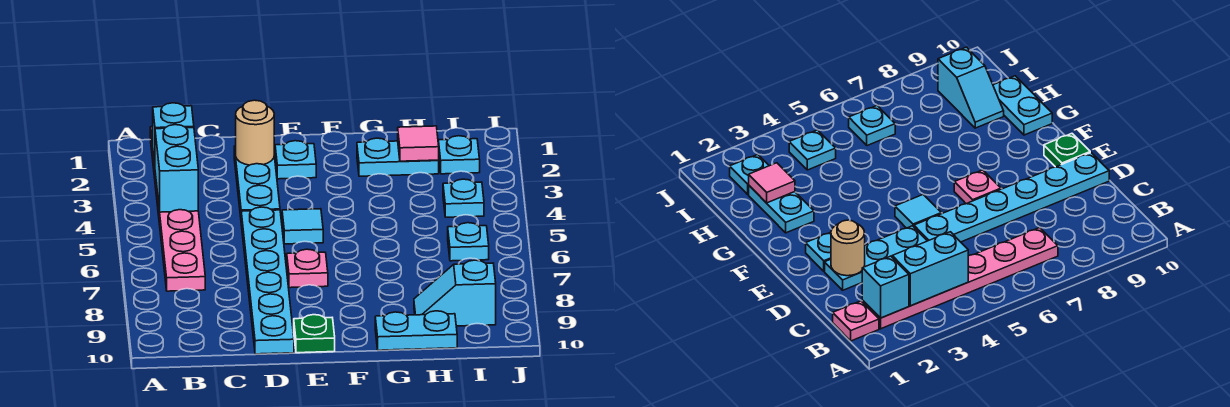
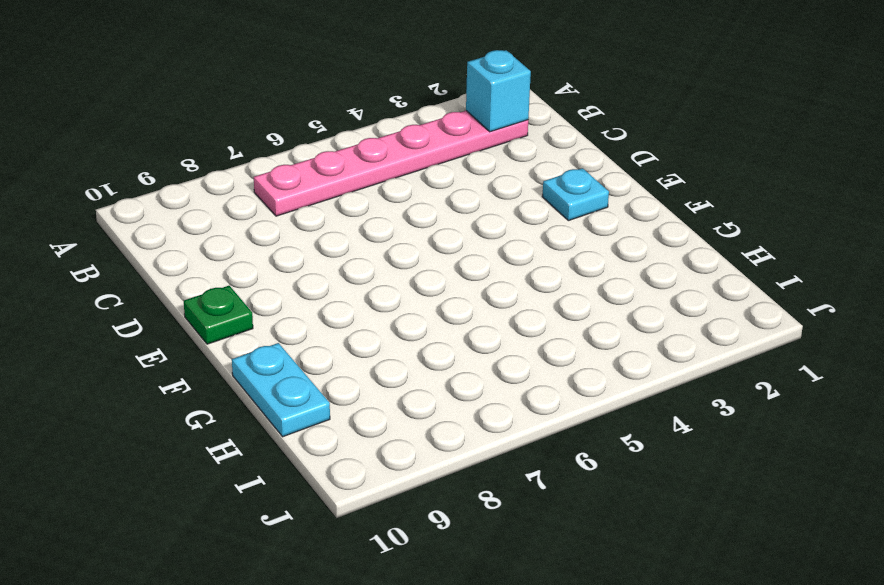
none -> pink 1x1 plate [833,301,879,341]
none -> cyan 1x3 plate [234,146,280,217]
none -> cyan 1x6 plate [241,207,294,354]

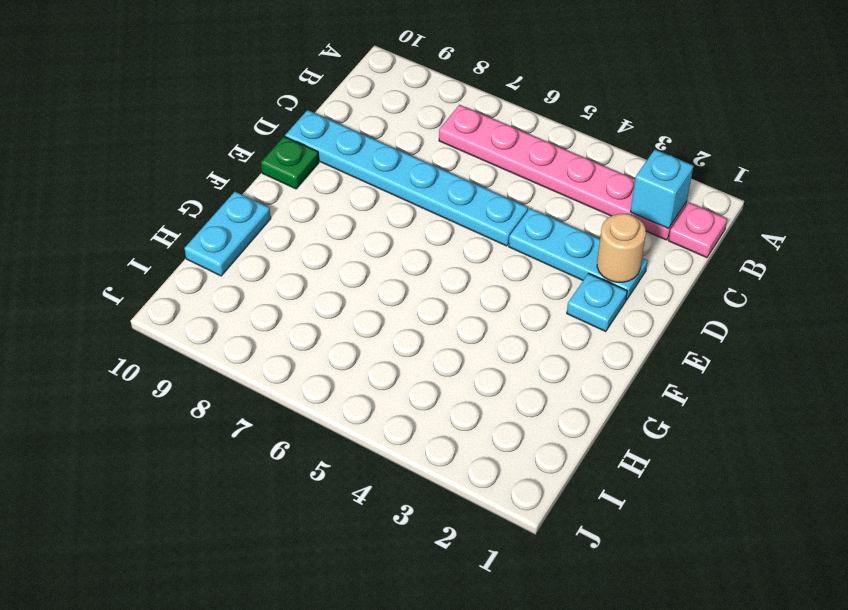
none -> cyan 1x1 tile [282,209,323,244]
none -> pink 1x1 plate [287,249,328,288]
none -> cyan 1x2 plate [357,138,439,176]

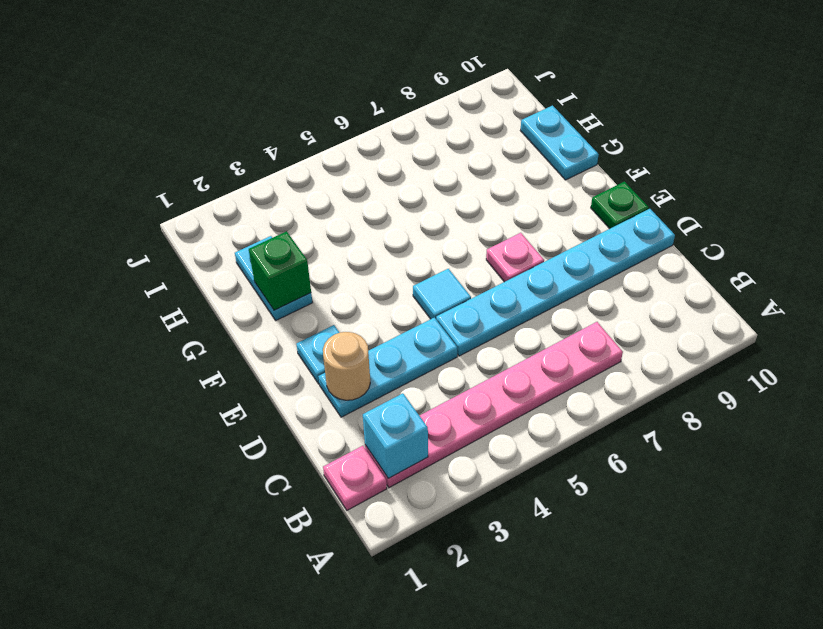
green 1x1 brick [249,231,311,310] -> none
none -> cyan 1x2 slope [414,260,496,326]
none -> cyan 1x1 plate [438,136,480,174]
none -> cyan 1x1 plate [443,179,484,217]

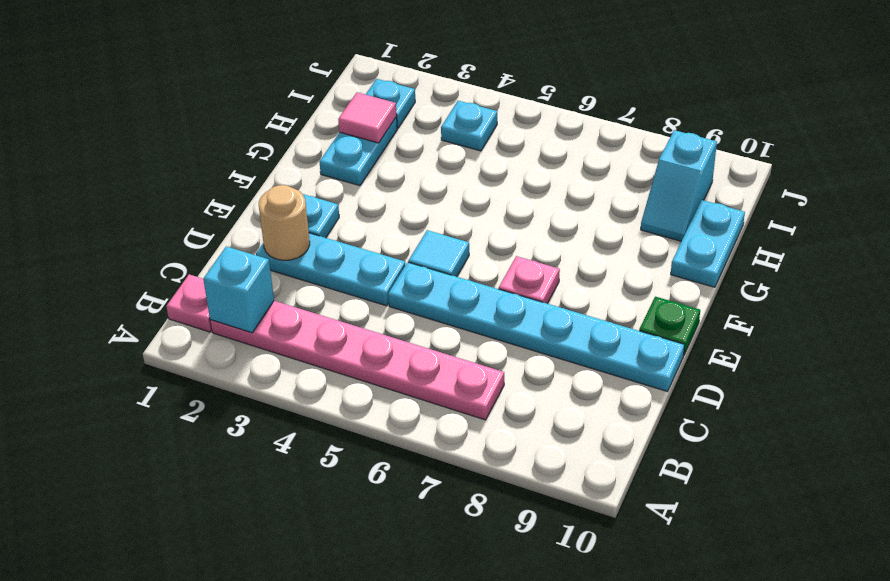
none -> cyan 1x1 plate [448,223,489,261]
none -> cyan 1x2 brick [155,125,198,212]

